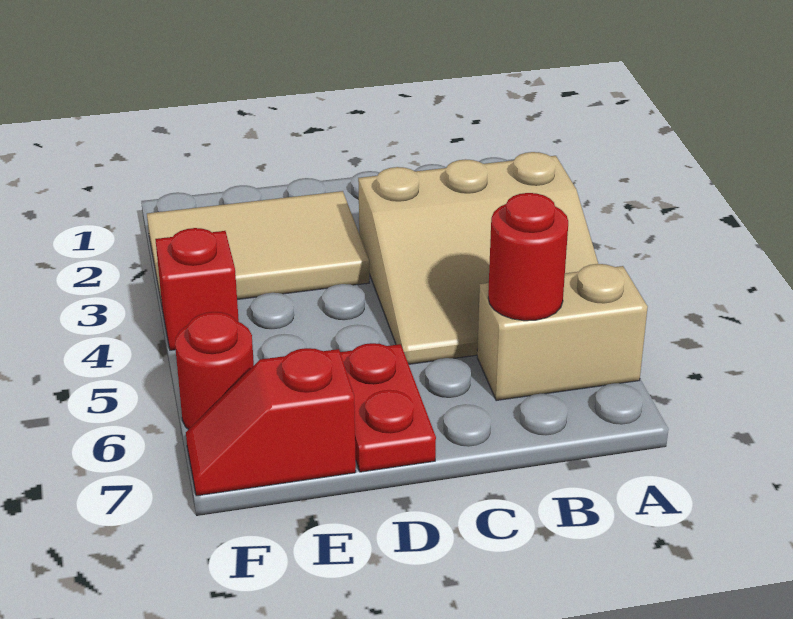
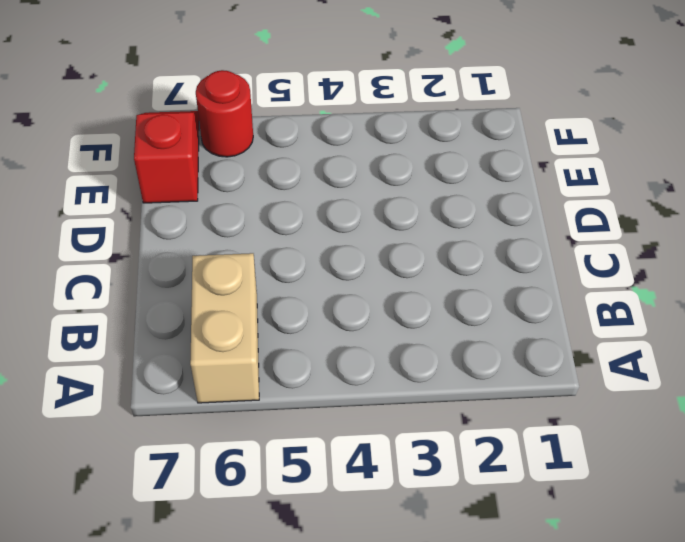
none -> tan 3x3 slope [358,152,598,364]
none -> tan 2x3 tile [147,191,369,305]

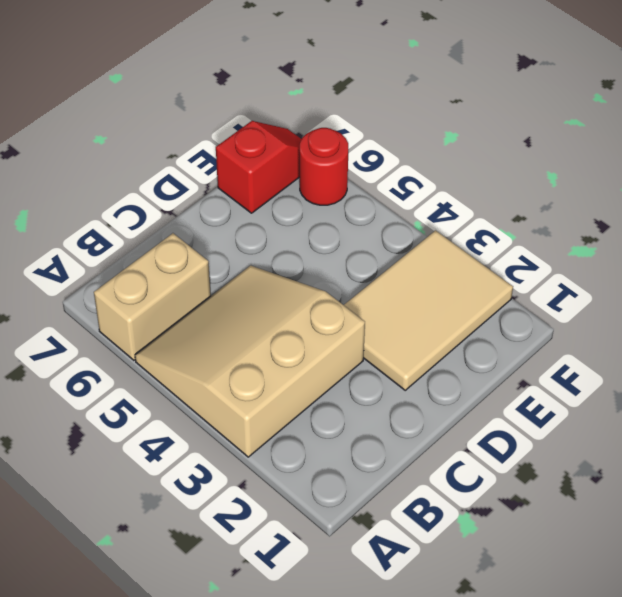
none -> red 1x2 plate [340,343,436,472]
none -> red 1x1 brick [155,228,239,350]

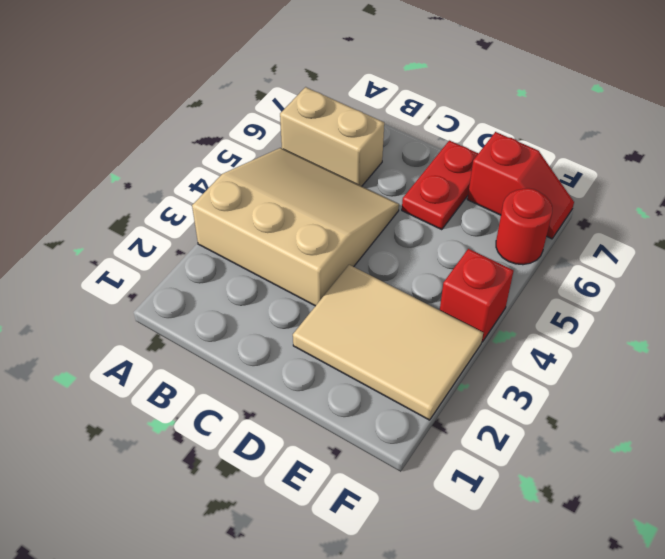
none -> red 1x1 round brick [488,193,568,321]

